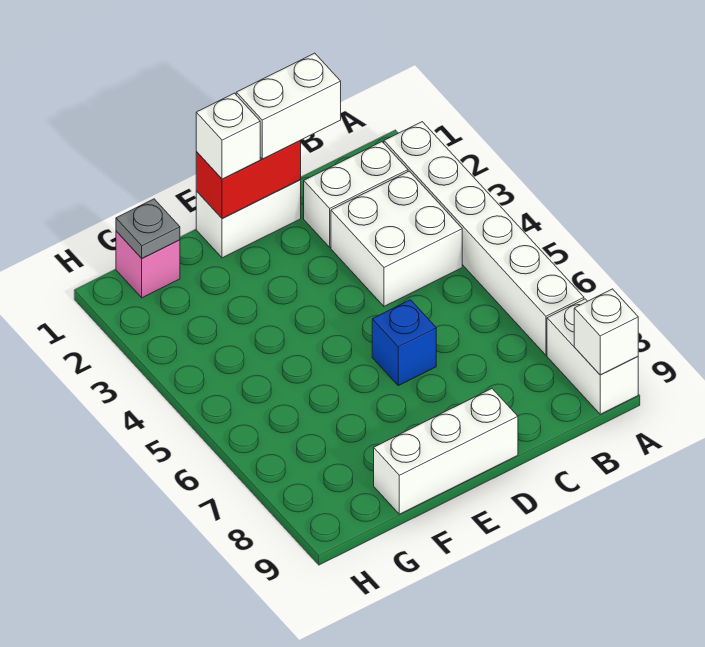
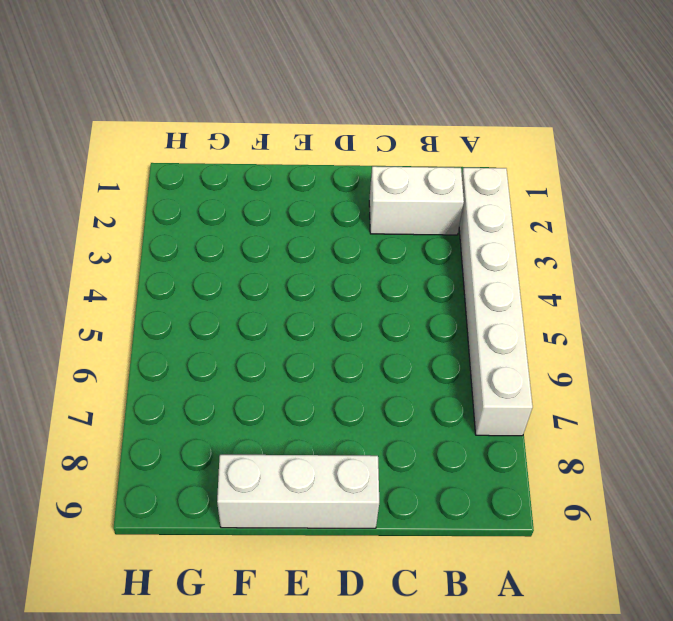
none -> white 1x2 brick [547,299,638,414]
none -> white 2x2 brick [331,171,462,306]
none -> white 1x2 brick [196,180,301,258]

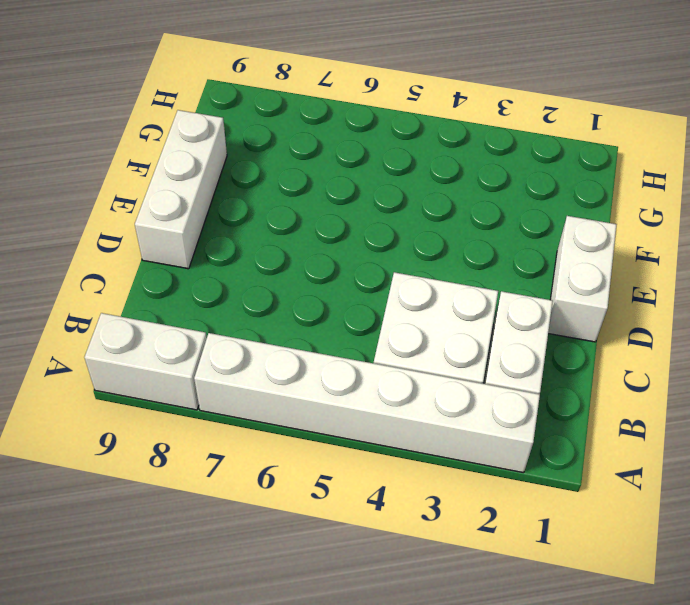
none -> blue 1x1 brick [372,300,436,386]
none -> pink 1x1 brick [116,231,180,298]
none -> white 1x1 brick [574,289,638,375]

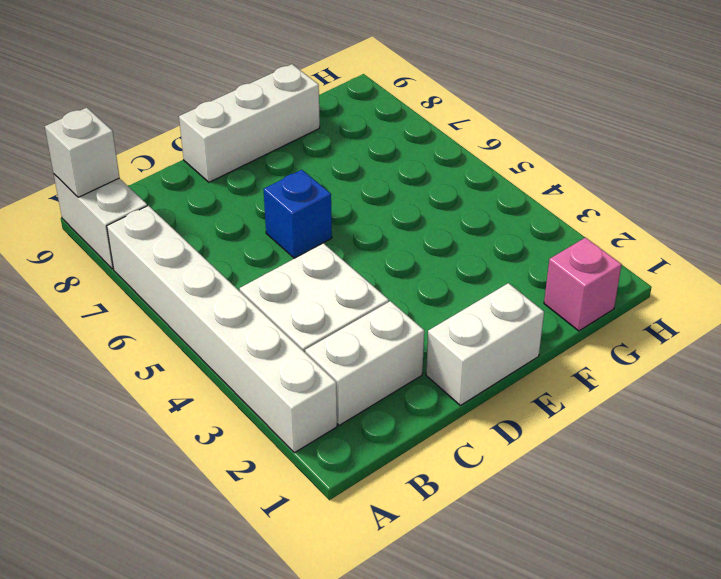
none -> red 1x2 brick [196,141,301,218]
none -> grey 1x1 plate [116,199,180,258]
none -> white 1x2 brick [236,53,341,159]

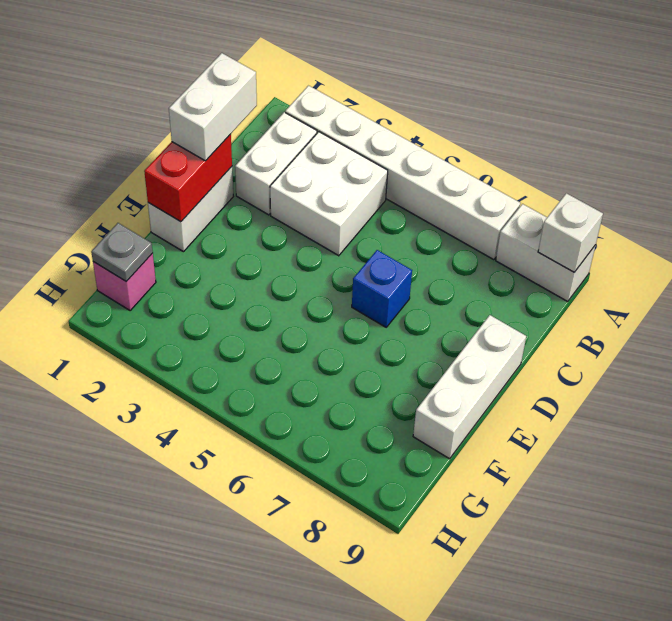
none -> white 1x1 brick [196,93,260,179]

